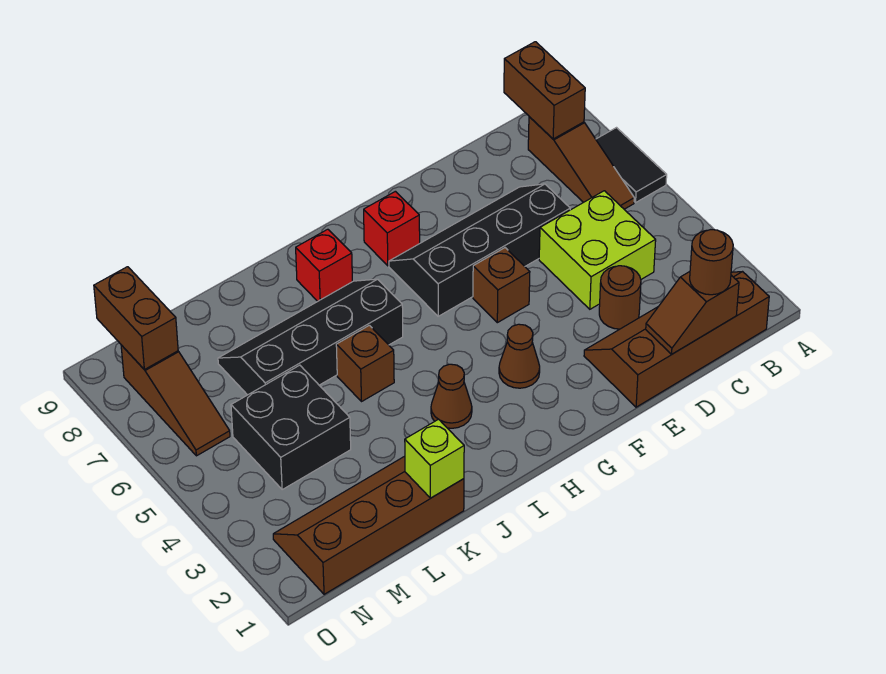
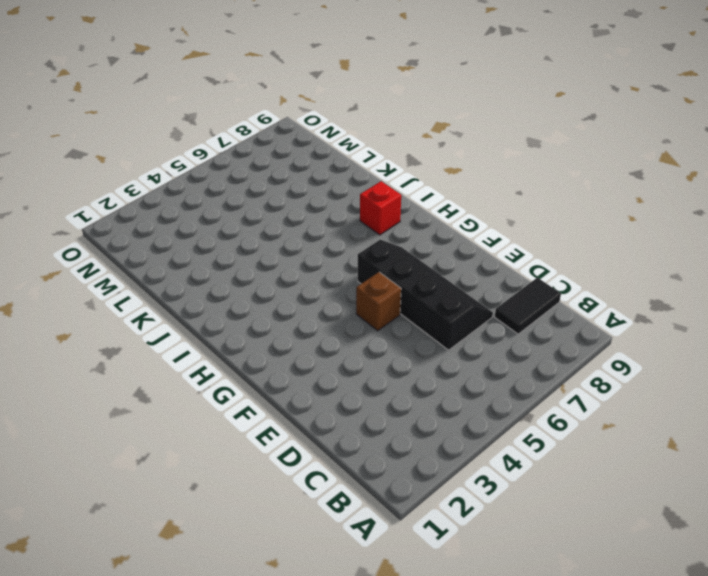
black 1x2 tile [495,278,561,334] -> black 1x2 tile moved to [596,128,667,202]
none -> brown 2x4 slope [584,272,769,407]
none -> brown 1x3 slope [528,117,634,209]
none -> lime 2x2 brick [539,191,656,309]

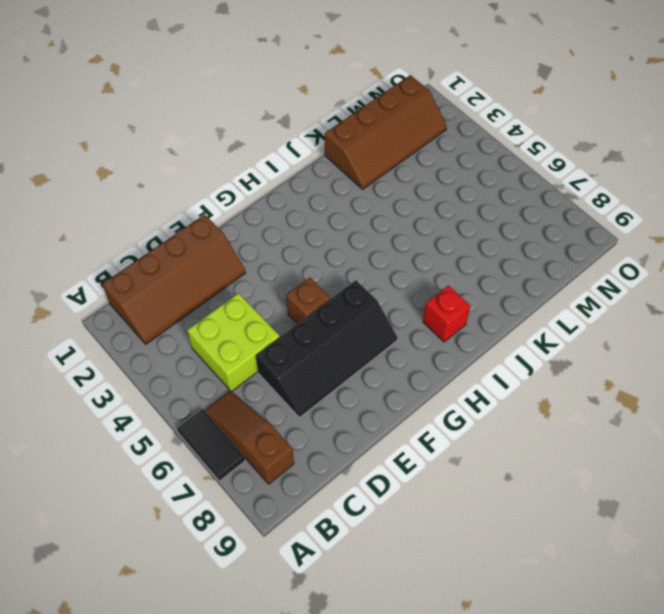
none -> brown 1x1 round brick [599,266,641,329]
none -> brown 1x1 cone [499,324,540,388]
none -> red 1x1 brick [364,191,420,266]

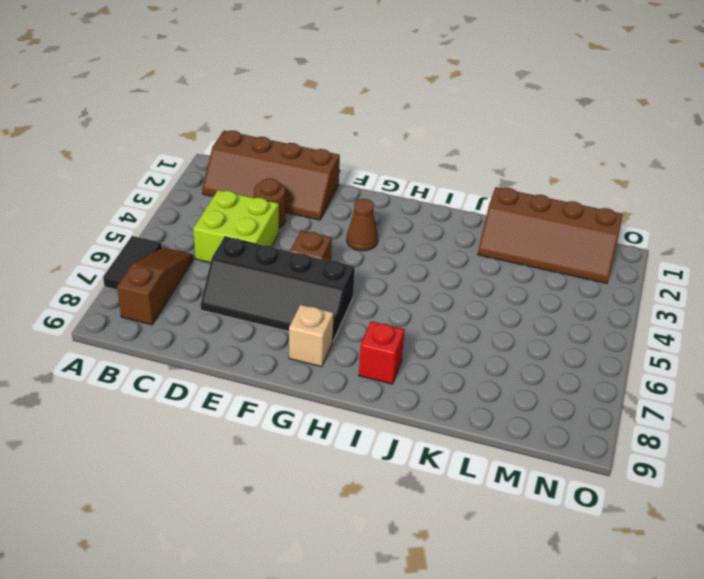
tan 1x1 brick [289,305,334,367] -> red 1x1 brick [364,191,420,266]
none -> brown 1x1 cone [431,364,472,428]
none -> black 2x4 slope [218,279,403,395]
none -> brown 1x1 brick [336,325,394,402]

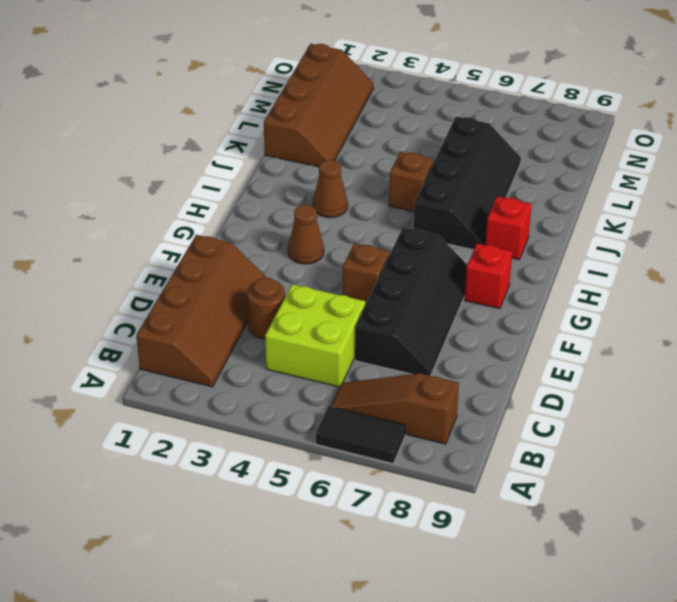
none -> black 2x2 brick [231,365,351,489]
none -> brown 1x3 slope [121,345,230,456]
none -> brown 1x2 brick [504,42,585,139]

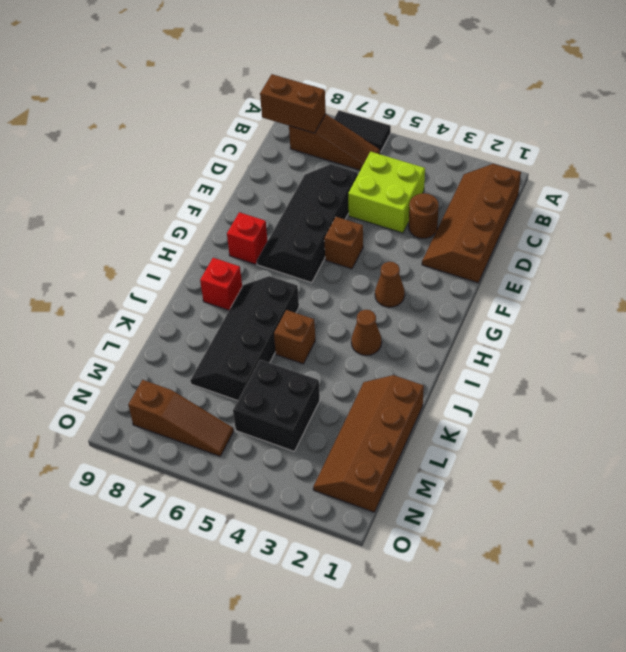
none -> brown 1x2 slope [646,272,739,354]
none -> lime 1x1 brick [405,419,464,498]
none -> brown 1x2 brick [94,267,178,370]

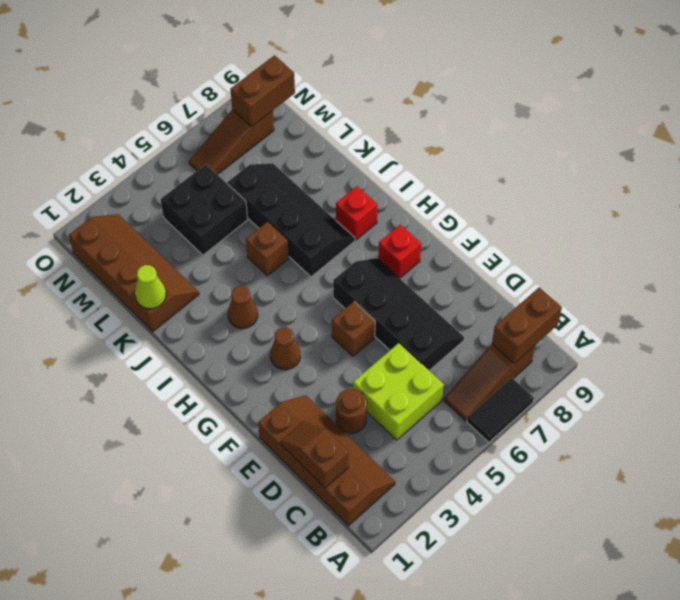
lime 1x1 cone [135,265,166,309] -> lime 1x1 brick [405,419,464,498]
none -> brown 1x1 round brick [690,230,733,295]

